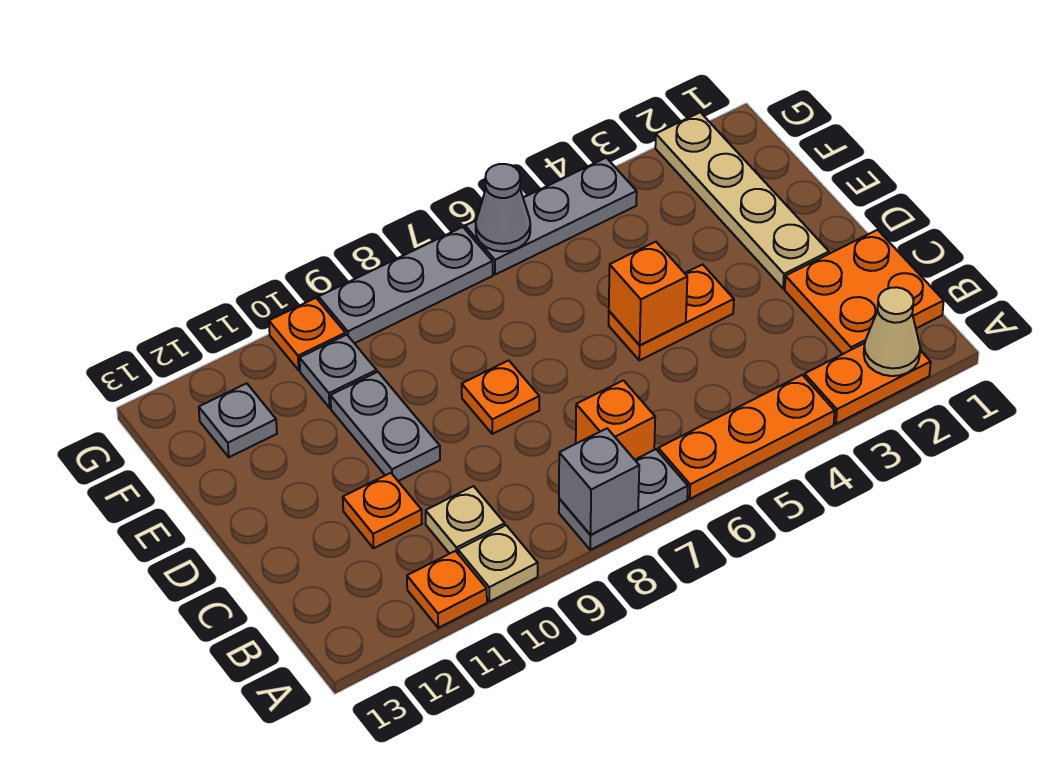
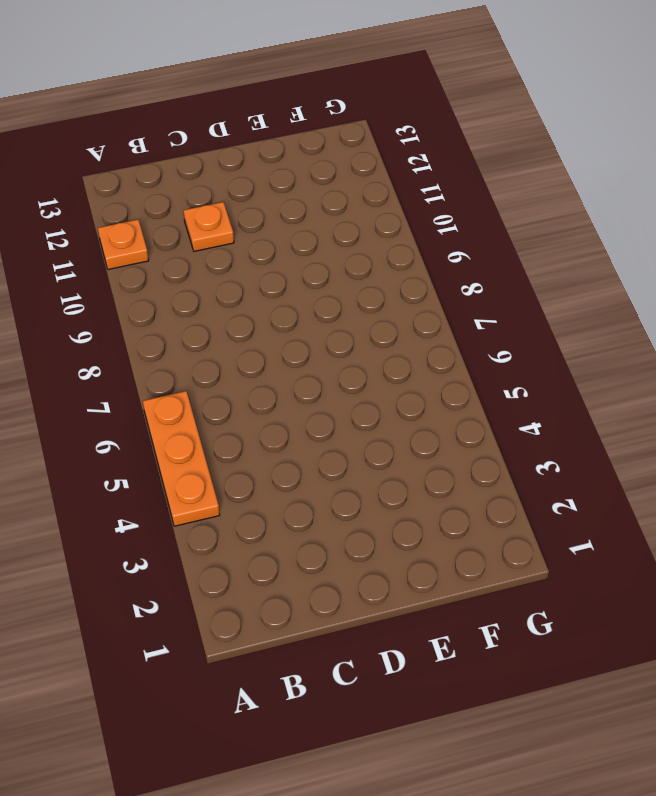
none -> orange 1x2 plate [804,343,931,424]
none -> grey 1x2 plate [559,449,688,550]
none -> tan 1x1 plate [458,525,538,602]

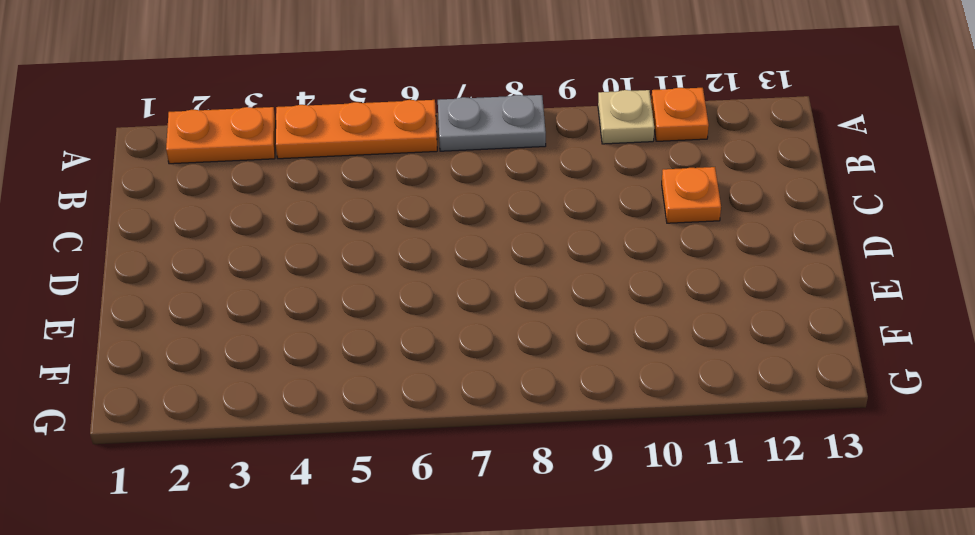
none -> orange 2x2 plate [785,230,944,354]
none -> orange 1x1 brick [576,380,655,460]
none -> tan 1x1 plate [426,486,505,554]

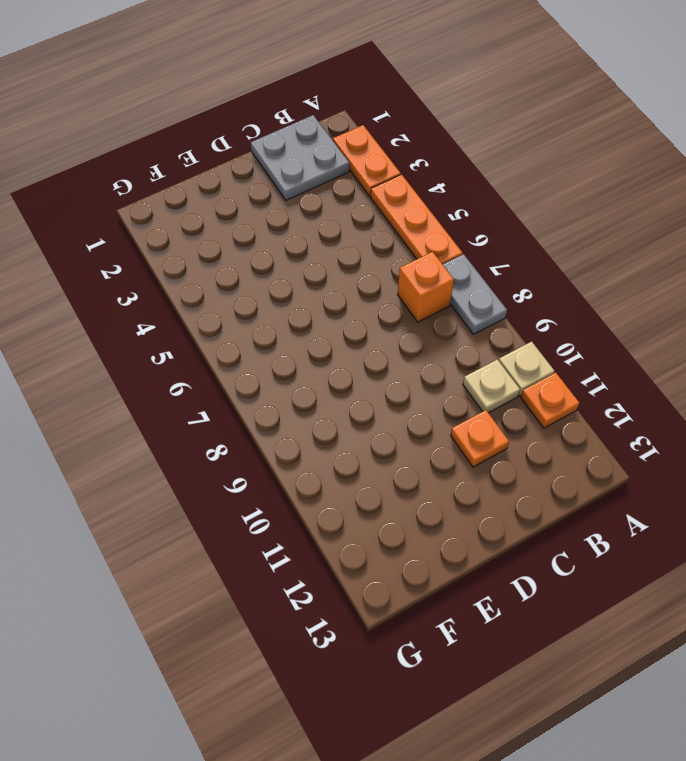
grey 2x2 plate [251,115,349,200] -> orange 2x2 plate [785,230,944,354]
none -> tan 1x4 plate [655,112,829,289]
none -> orange 1x2 plate [609,264,734,360]
none -> orange 1x1 plate [462,360,539,434]

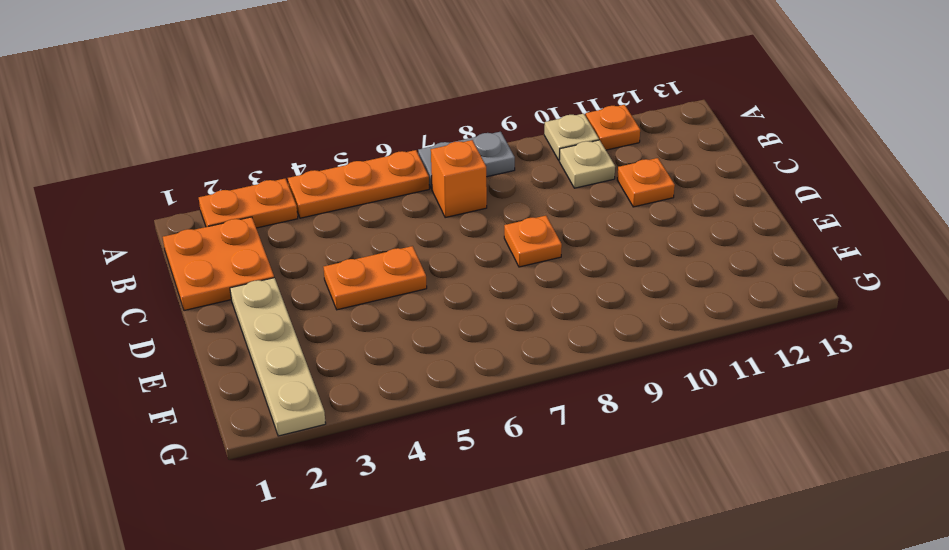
none -> grey 1x2 plate [330,372,440,481]
none -> grey 1x1 plate [300,335,377,408]
none -> grey 1x1 plate [199,383,277,457]

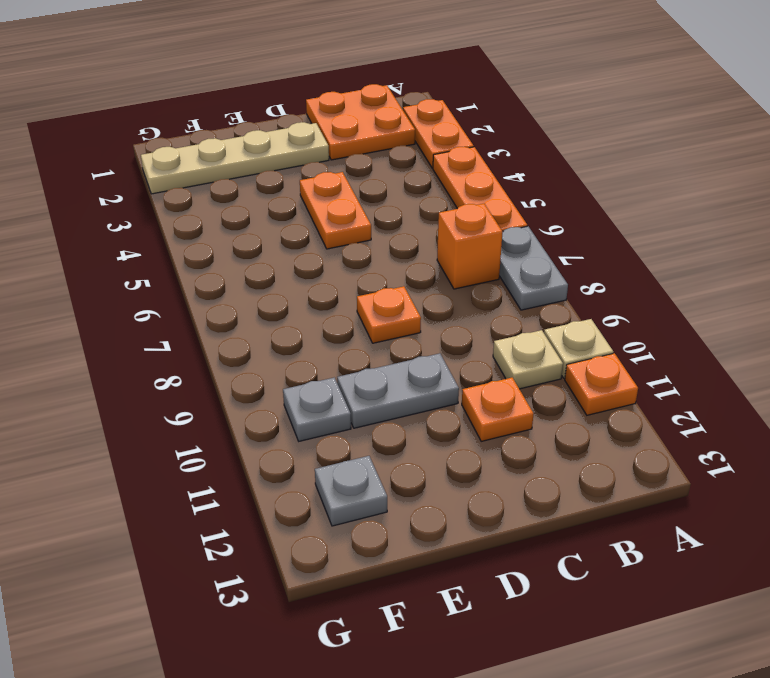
none -> grey 1x3 plate [465,158,637,275]
none -> grey 1x3 plate [319,227,493,343]
none -> orange 1x1 plate [269,298,345,370]

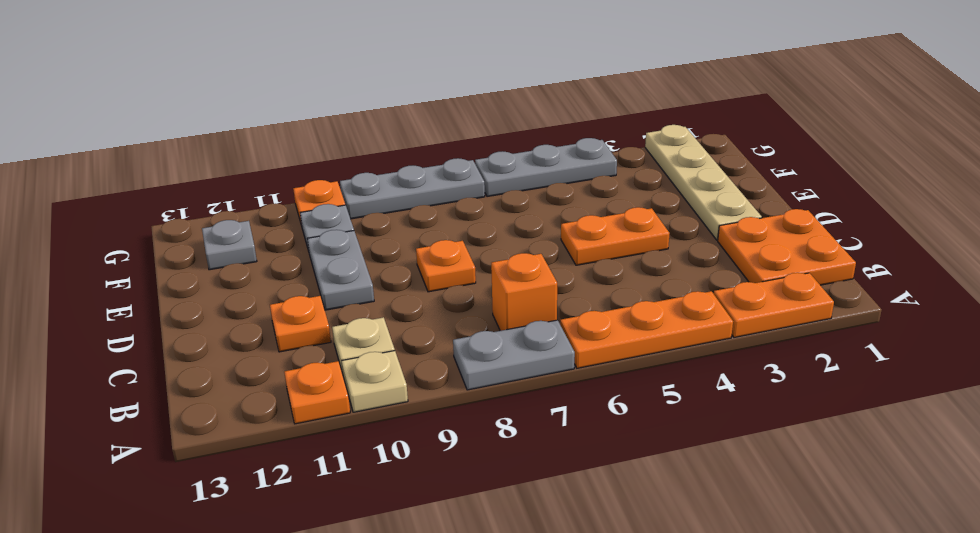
none -> tan 1x1 cone [864,287,920,376]
none -> grey 1x1 brick [559,428,639,535]
none -> orange 1x1 brick [609,242,687,345]

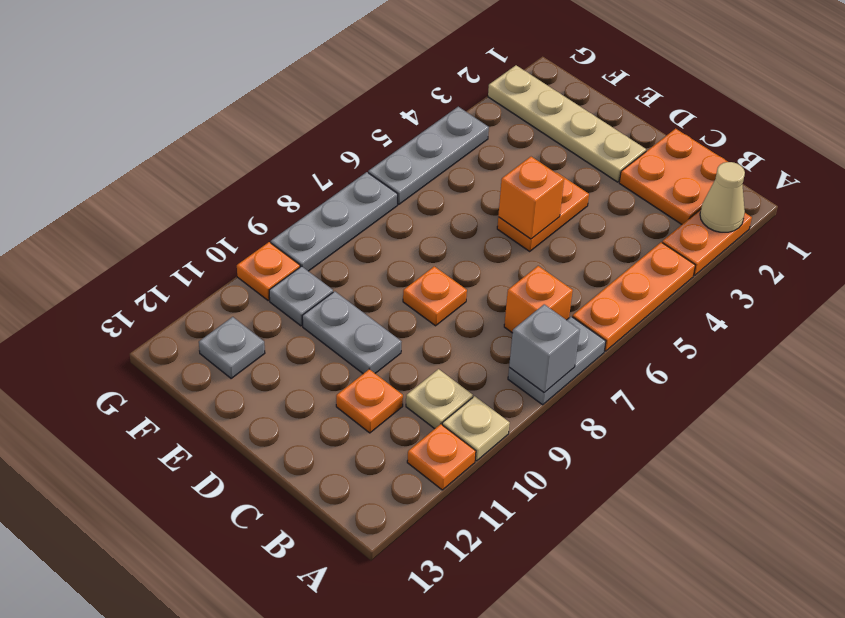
none -> grey 1x1 cone [476,164,530,252]

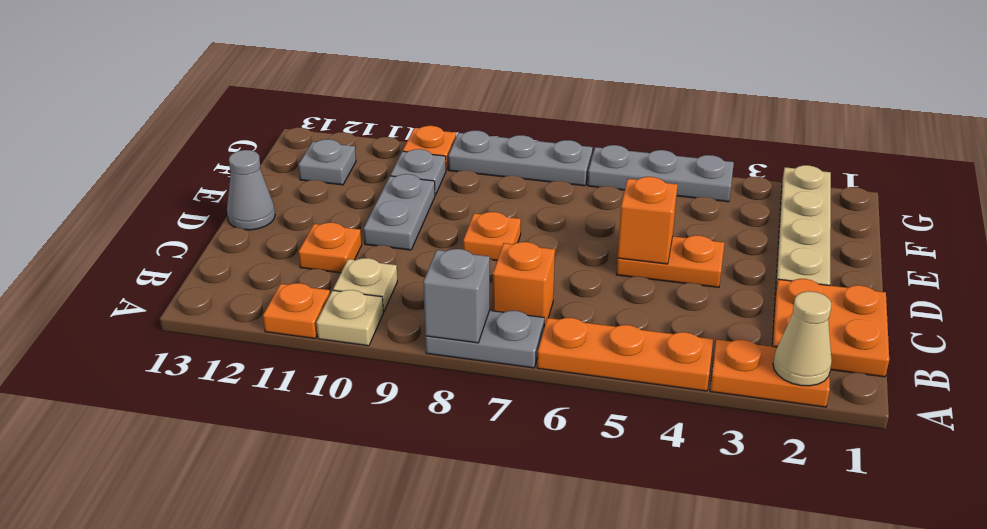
grey 1x1 cone [227,150,275,230] -> grey 1x1 cone moved to [476,164,530,252]

